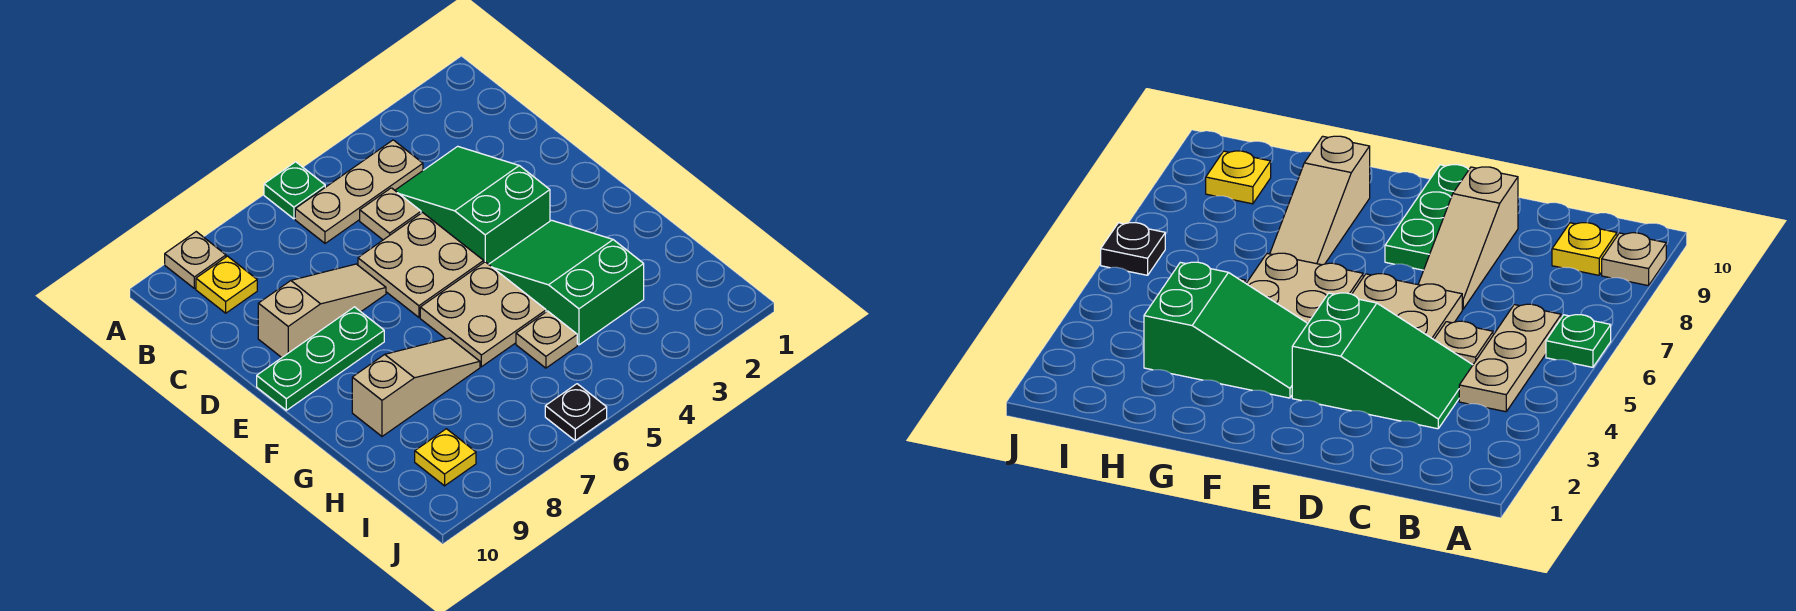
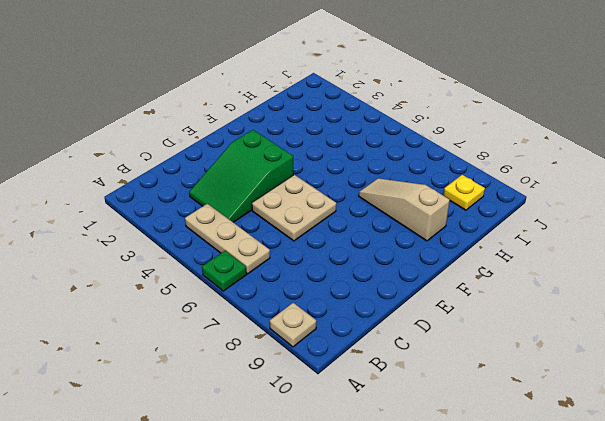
none -> yellow 1x1 plate [196,256,257,313]
none -> tan 1x1 plate [360,188,421,240]
none -> tan 1x3 slope [258,264,386,357]

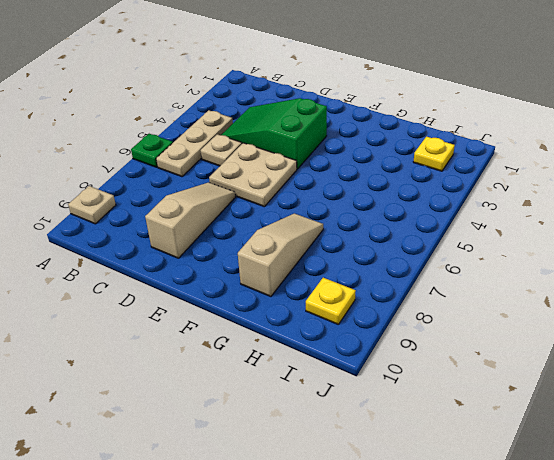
yellow 1x1 plate [413,137,455,171] -> yellow 1x1 plate moved to [196,256,257,313]
none -> green 1x3 plate [257,307,384,410]
none -> green 2x3 slope [489,220,644,345]
none -> tan 2x2 plate [420,262,546,367]

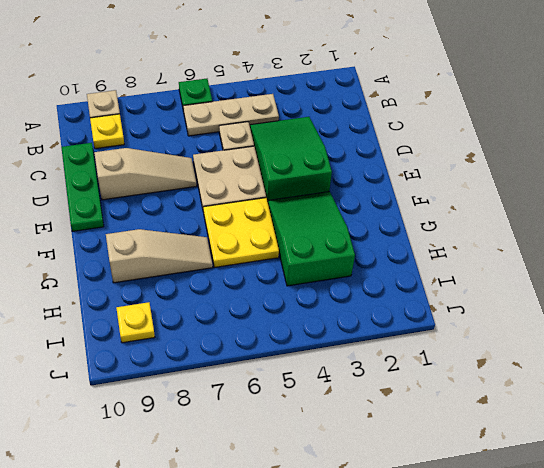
green 1x3 plate [61,143,104,231] -> green 1x3 plate turned to [257,307,384,410]
yellow 2x2 plate [203,198,279,268] -> tan 2x2 plate [420,262,546,367]
none -> tan 1x1 plate [516,311,577,368]
none -> black 1x1 plate [545,384,607,441]

